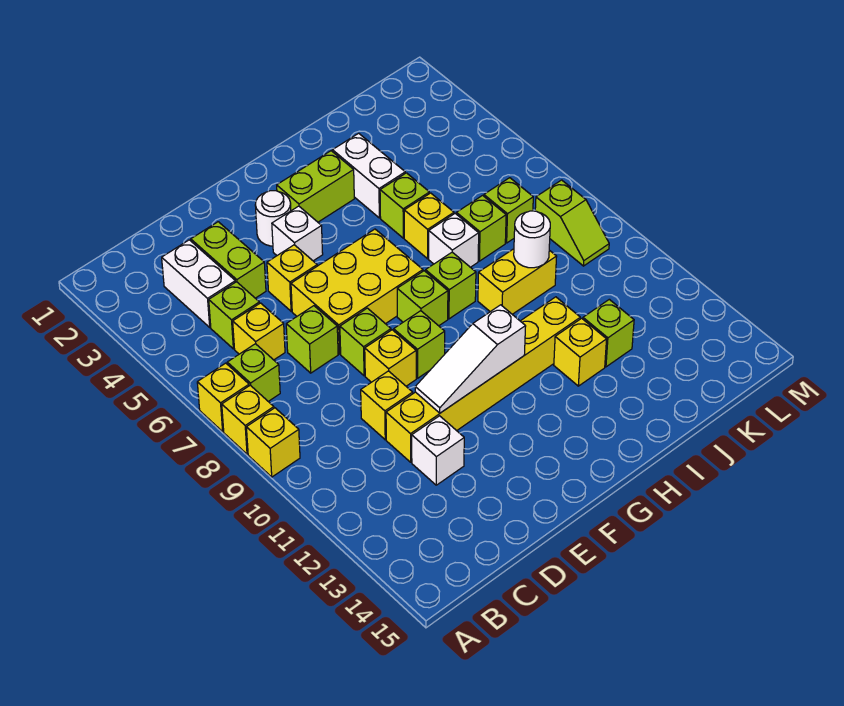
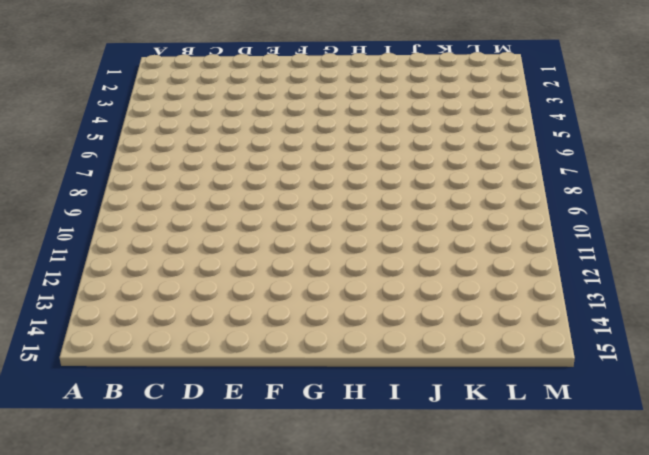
none -> yellow 1x1 brick [197,363,249,431]
none -> yellow 1x1 brick [222,385,274,454]
none -> yellow 1x1 brick [246,408,300,477]
none -> lime 1x1 brick [227,344,280,401]

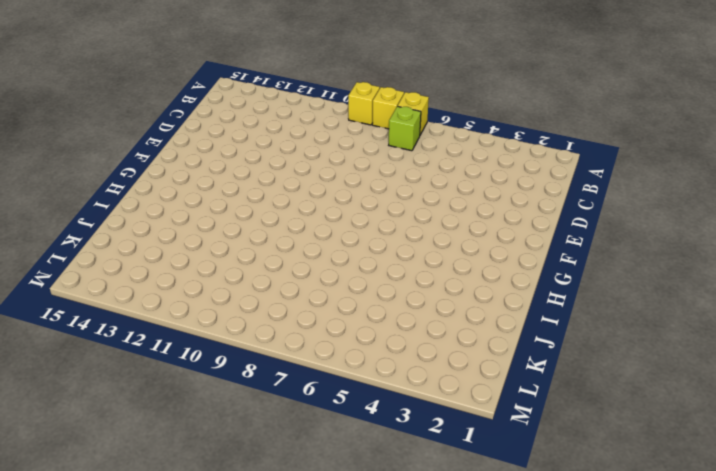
none -> white 1x2 brick [162,240,235,327]
none -> lime 1x1 brick [209,282,259,349]
none -> yellow 1x1 brick [233,303,285,360]
none -> lime 1x2 brick [191,222,266,298]

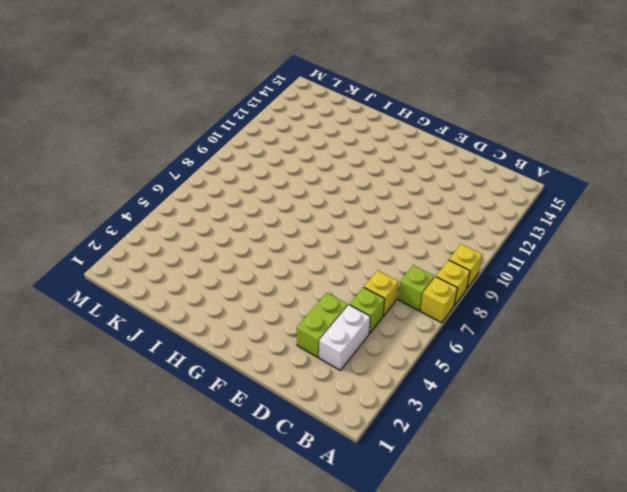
none -> lime 1x1 brick [286,306,338,373]
none -> yellow 1x1 brick [361,371,413,440]
none -> yellow 1x6 brick [386,297,580,462]
none -> white 1x1 brick [412,416,464,485]

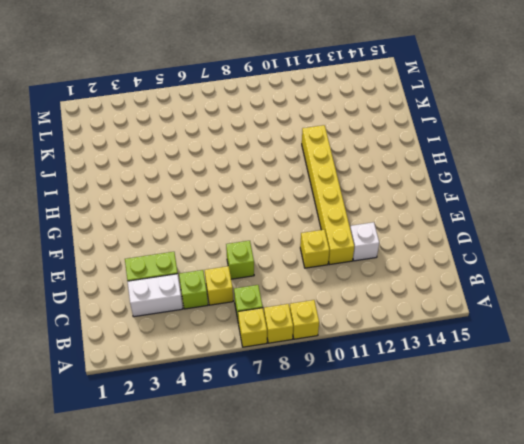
none -> yellow 1x1 brick [267,245,317,311]
none -> yellow 2x3 brick [291,229,423,354]
none -> lime 1x1 brick [340,308,391,376]
none -> yellow 1x1 brick [365,330,416,386]

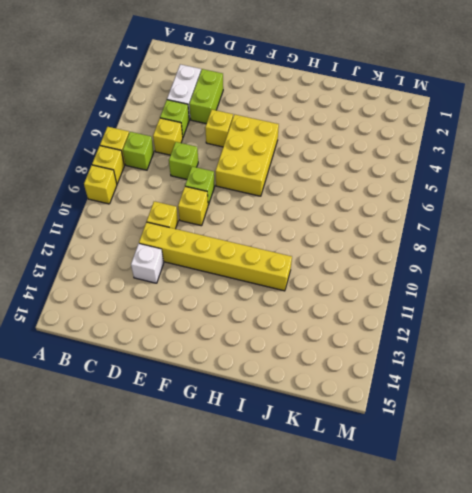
yellow 2x3 brick [215,114,279,196] -> yellow 2x3 brick turned to [291,229,423,354]
none -> white 1x1 round brick [255,191,291,246]
none -> white 1x1 brick [272,206,323,261]
none -> lime 1x1 brick [394,311,445,378]
none -> lime 1x2 brick [277,151,354,222]

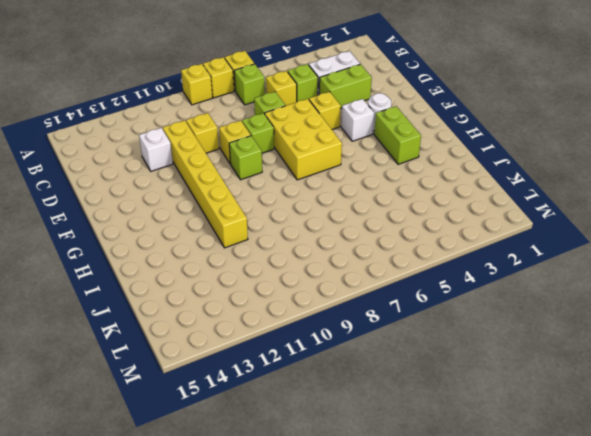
none -> lime 1x1 brick [397,271,448,326]
none -> lime 1x1 brick [426,252,476,319]
none -> white 1x2 brick [333,133,405,218]
none -> lime 1x1 brick [380,173,429,238]

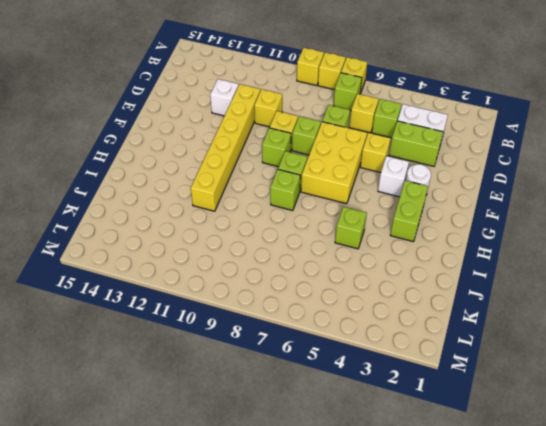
none -> white 1x2 brick [333,133,405,218]
none -> yellow 1x1 brick [404,193,454,259]
none -> white 1x1 brick [429,214,479,267]
none -> yellow 1x2 brick [478,249,557,314]

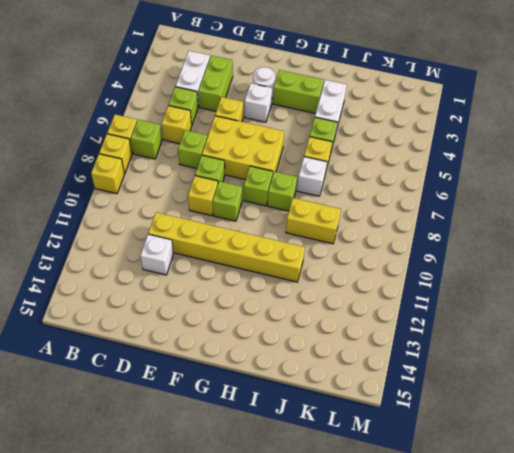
none -> yellow 1x1 brick [361,371,413,440]
none -> yellow 1x1 brick [554,318,607,386]
none -> lime 1x1 brick [456,195,506,261]
none -> lime 1x1 brick [583,299,634,367]

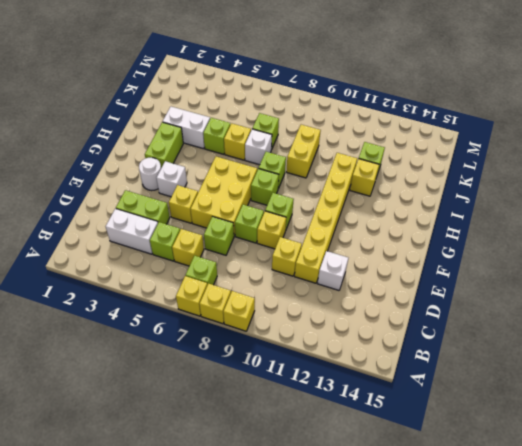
none -> lime 1x1 brick [484,178,533,243]
none -> lime 1x2 slope [535,180,609,266]
none -> white 1x3 slope [415,305,526,413]
none -> white 1x1 round brick [514,211,550,268]

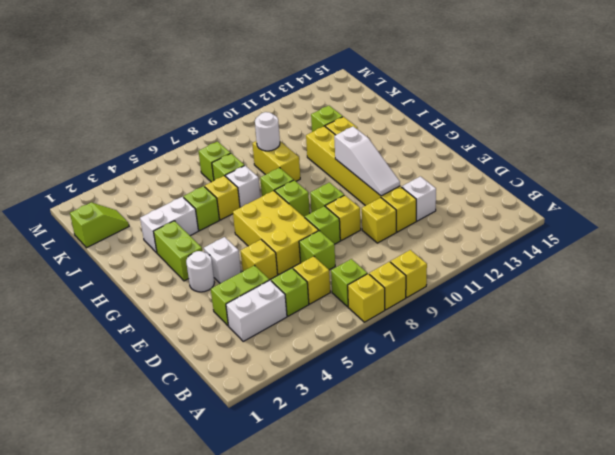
lime 1x2 slope [70,202,129,248] -> lime 1x2 slope moved to [535,180,609,266]

